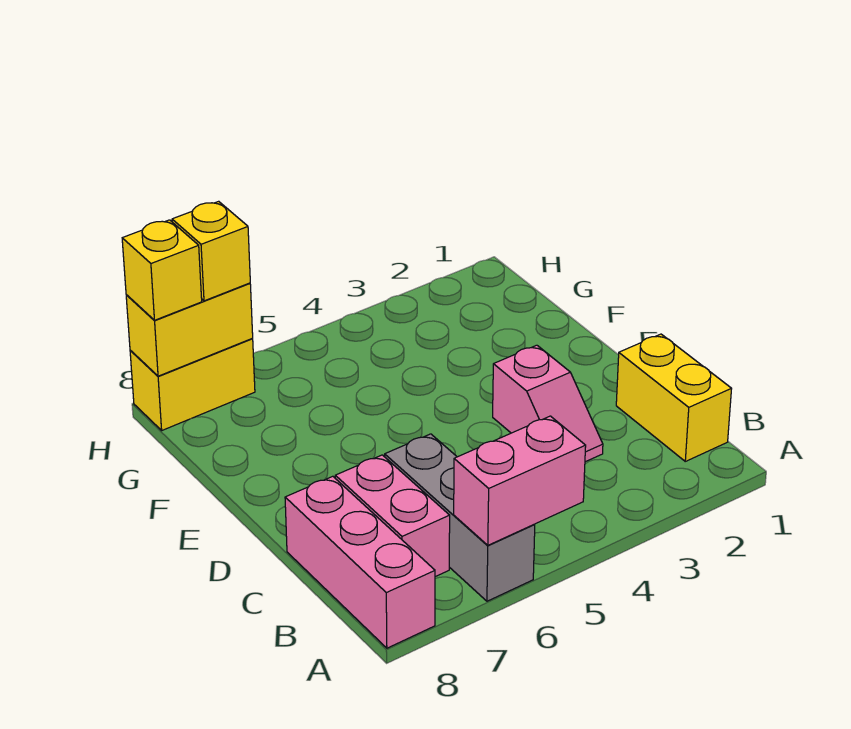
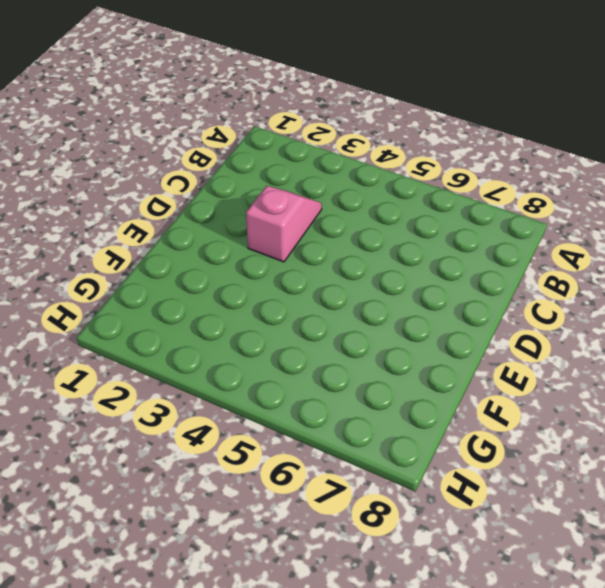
none -> grey 1x3 brick [385,434,535,601]
none -> pink 1x3 brick [285,476,435,648]

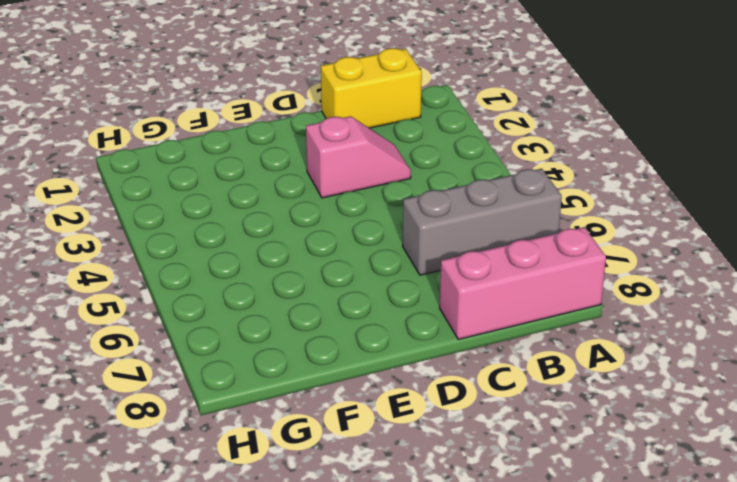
none -> pink 1x2 brick [335,455,450,577]
none -> yellow 1x2 brick [130,339,255,430]

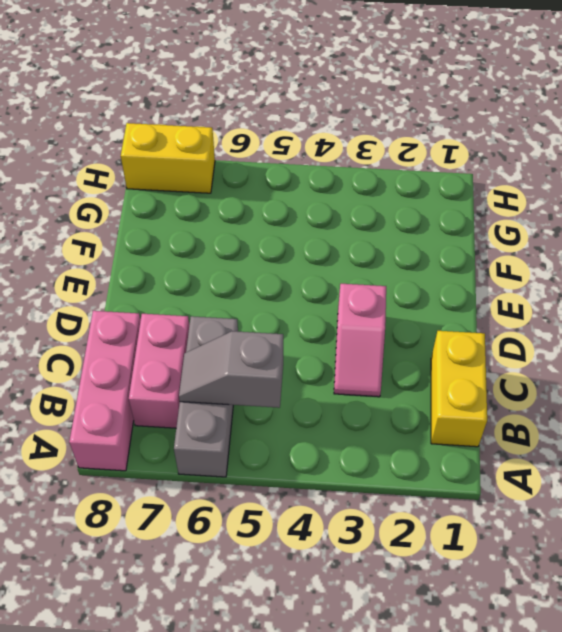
grey 1x2 slope [179,331,283,408] -> none
none -> pink 1x2 brick [454,416,586,545]
none -> yellow 1x2 brick [126,283,253,376]

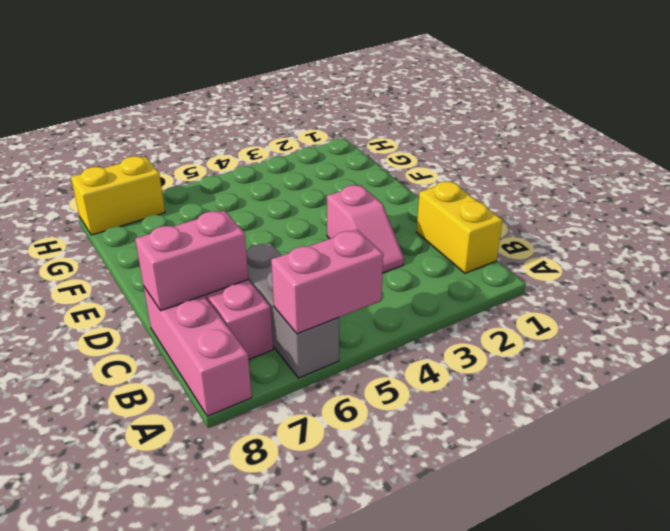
pink 1x2 brick [135,211,248,311] -> none
none -> yellow 1x2 brick [126,283,253,376]
none -> yellow 1x1 brick [172,201,250,301]

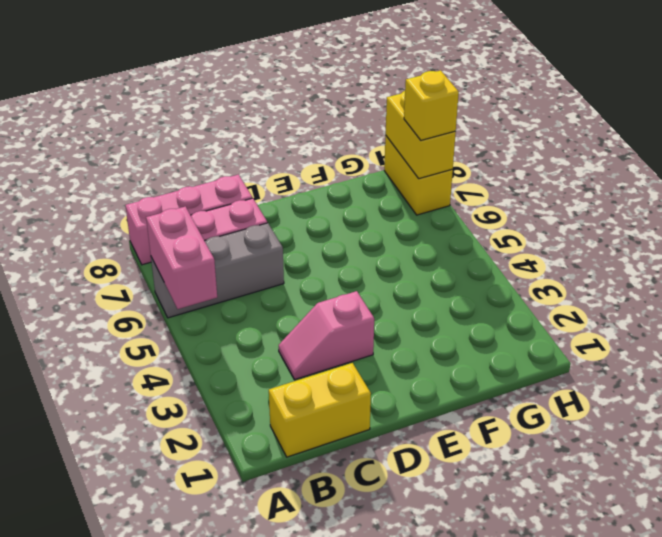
none -> yellow 1x1 brick [122,220,202,320]

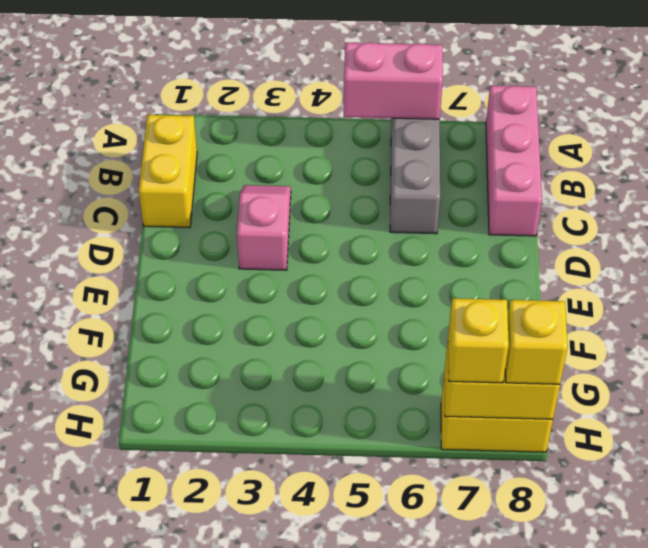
none -> pink 1x2 brick [335,455,450,577]

